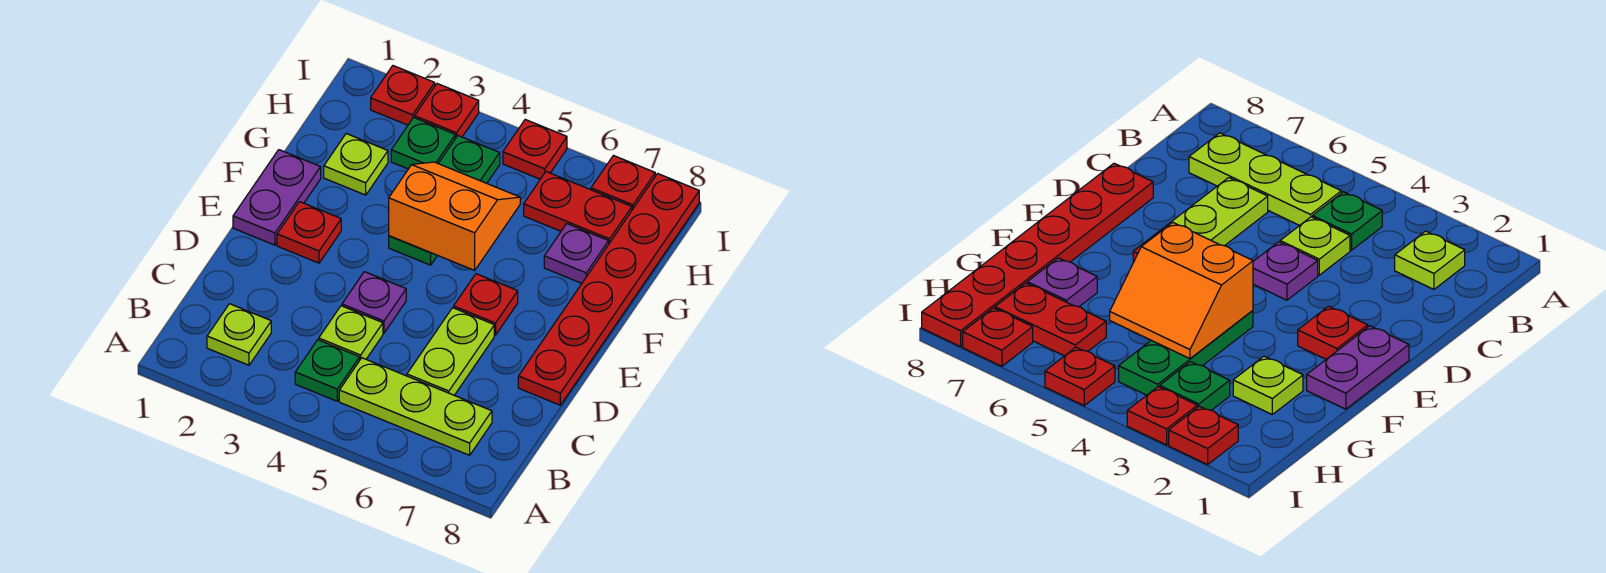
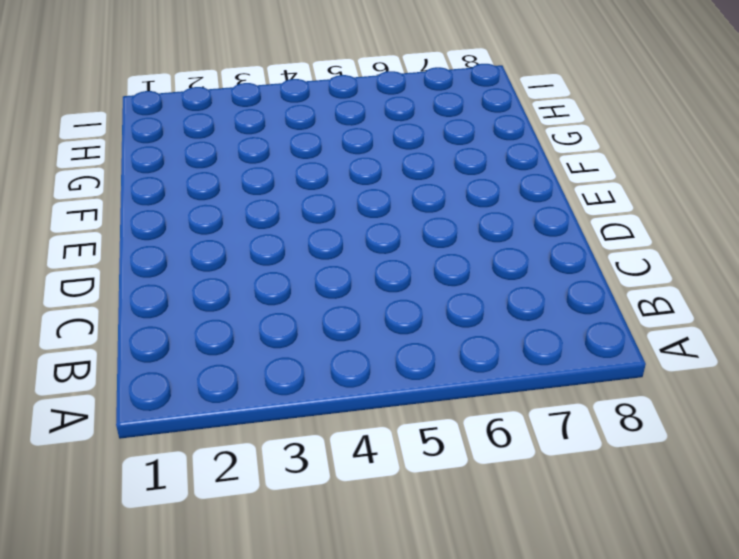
none -> lime 1x1 plate [207,304,271,365]
none -> green 1x1 plate [295,340,360,401]
none -> lime 1x3 plate [339,358,492,455]

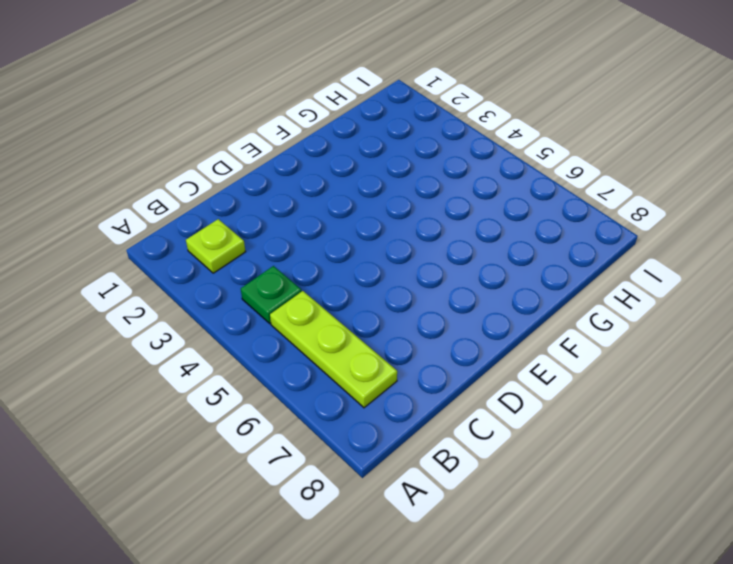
none -> lime 1x1 plate [319,306,383,359]
none -> lime 1x2 plate [407,308,494,395]
none -> purple 1x1 plate [342,272,406,333]

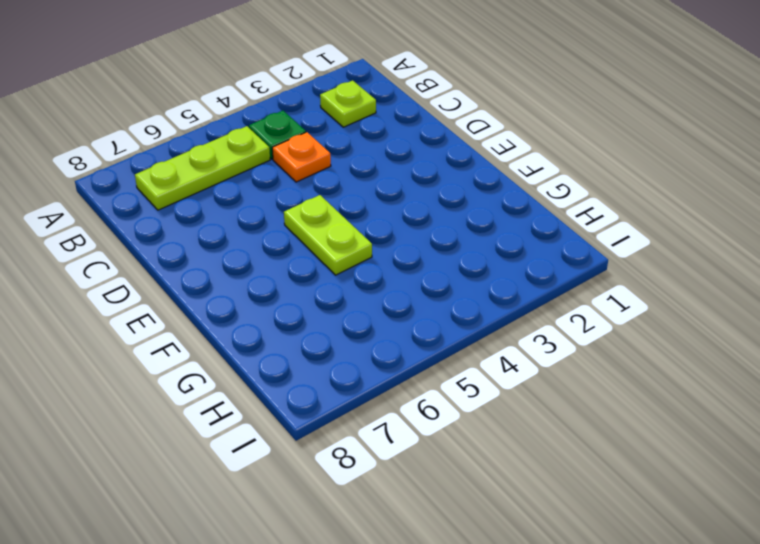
orange 1x1 plate [272,132,331,182] -> lime 1x1 plate [319,306,383,359]
lime 1x2 plate [284,195,372,275] -> lime 1x2 plate moved to [407,308,494,395]
none -> purple 1x1 plate [342,272,406,333]
none -> red 1x6 plate [518,174,699,405]
none -> purple 1x2 plate [233,150,321,245]

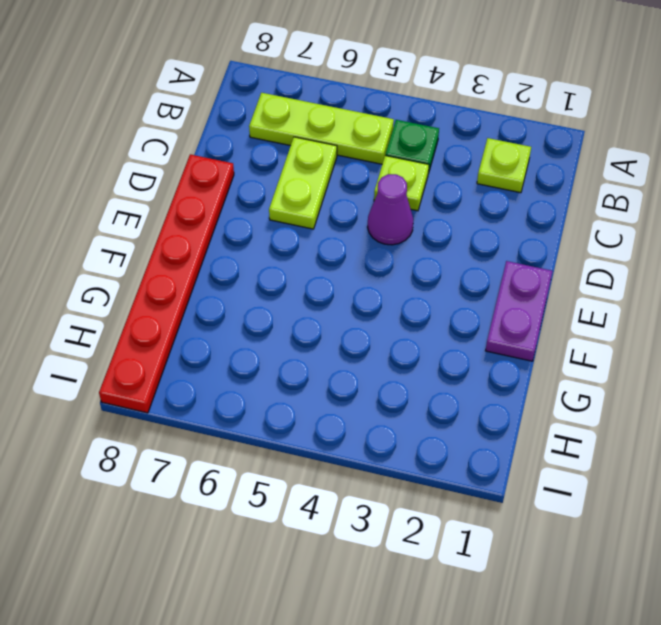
purple 1x1 cone [368,174,413,245] -> purple 1x1 plate [342,272,406,333]
none -> red 1x1 plate [277,202,341,263]
none -> red 1x1 plate [454,274,518,335]
none -> green 1x3 plate [389,136,500,265]

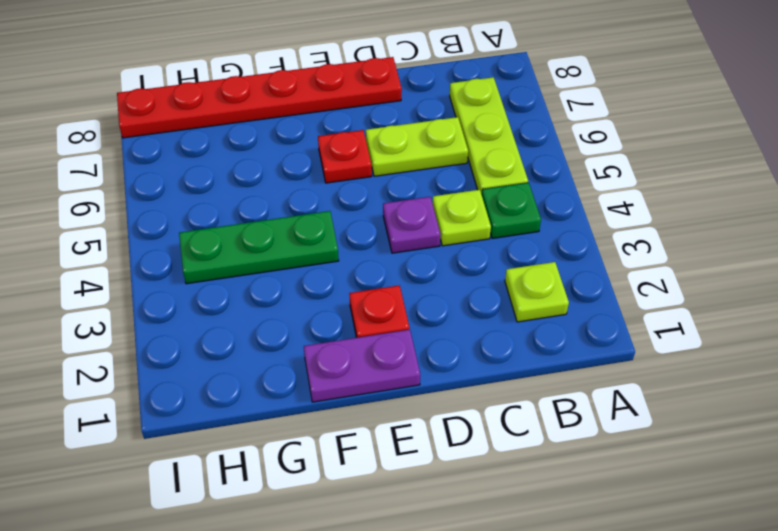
none -> lime 1x1 plate [324,134,388,195]
none -> purple 1x1 plate [544,224,609,283]
none -> green 1x1 plate [391,118,455,169]

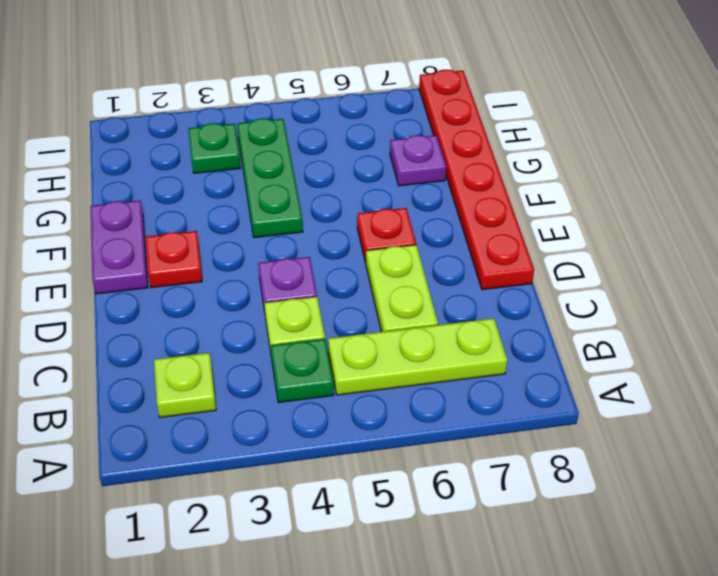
none -> lime 1x1 plate [324,134,388,195]
none -> red 1x2 plate [524,172,632,243]
none -> red 1x1 plate [371,66,435,125]

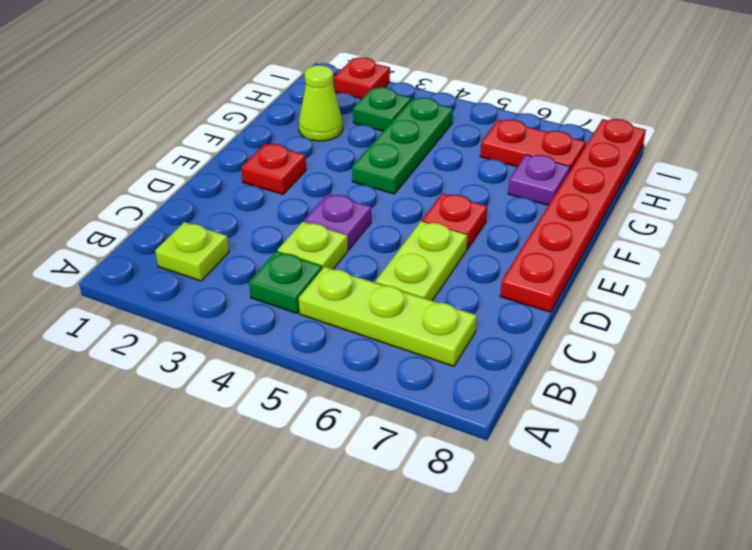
lime 1x1 cone [299,65,343,141] -> lime 1x1 plate [324,134,388,195]
none -> purple 1x2 plate [233,150,321,245]
none -> red 1x1 plate [415,84,479,138]
none -> red 1x1 plate [503,120,567,179]

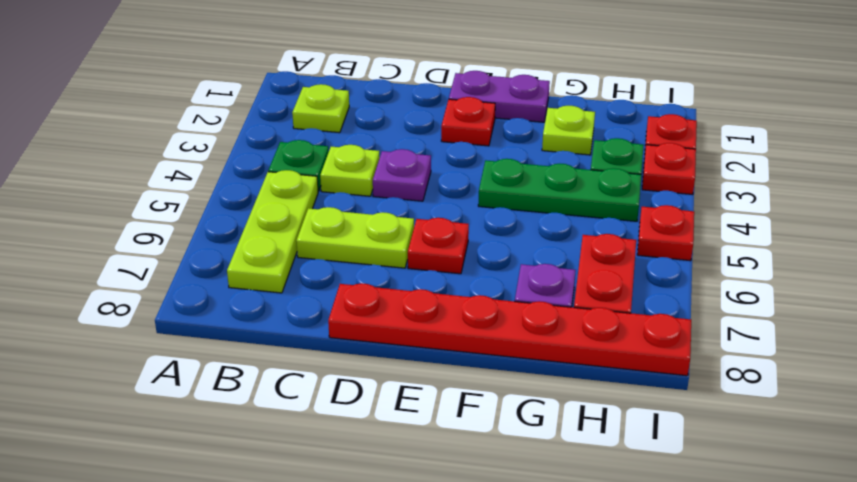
none -> red 1x1 plate [591,156,655,210]
none -> orange 2x2 slope [389,162,520,270]

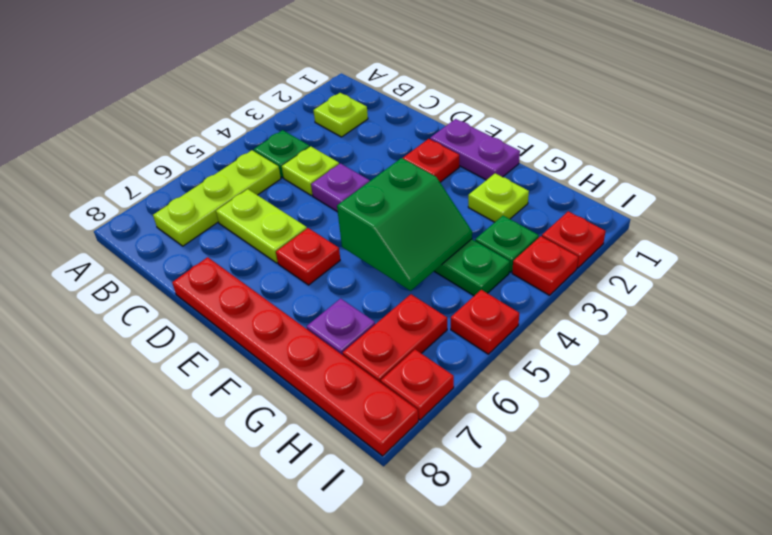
green 2x2 slope [337,158,472,291] -> orange 2x2 slope [389,162,520,270]

